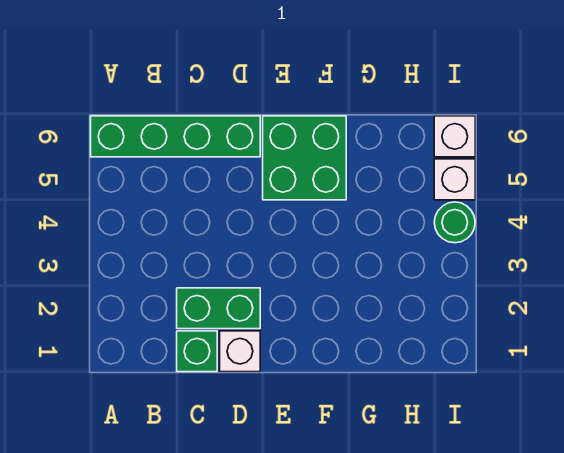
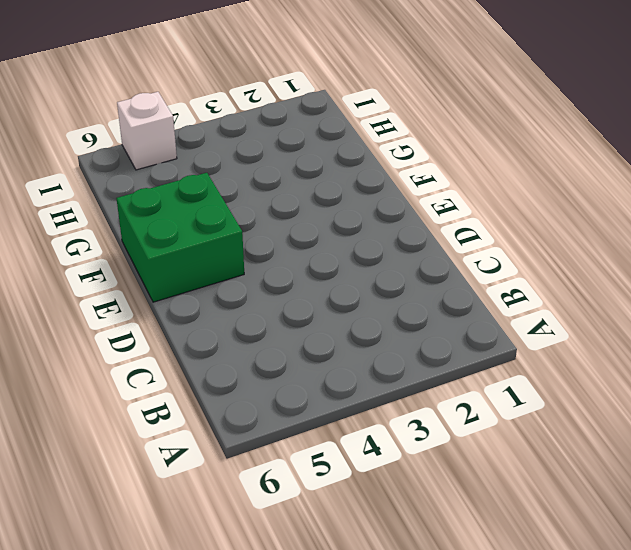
none -> green 1x4 brick [91,116,260,157]
none -> green 1x1 brick [177,331,217,372]

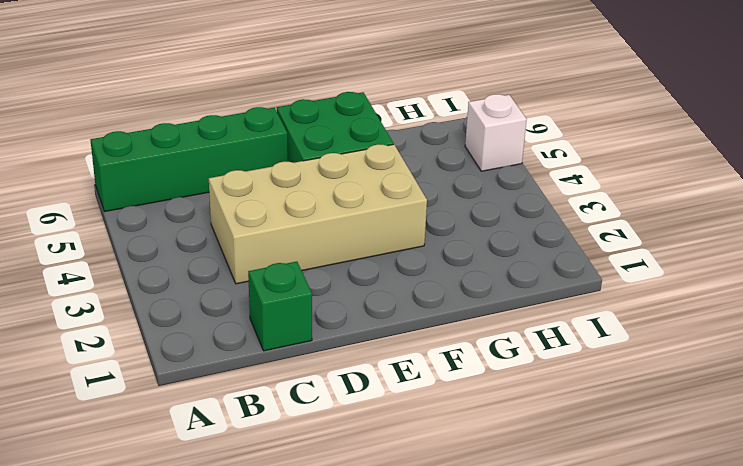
tan 2x4 brick [209,144,427,284] -> none
none -> green 1x2 brick [177,288,260,329]
none -> white 1x1 brick [220,331,260,372]

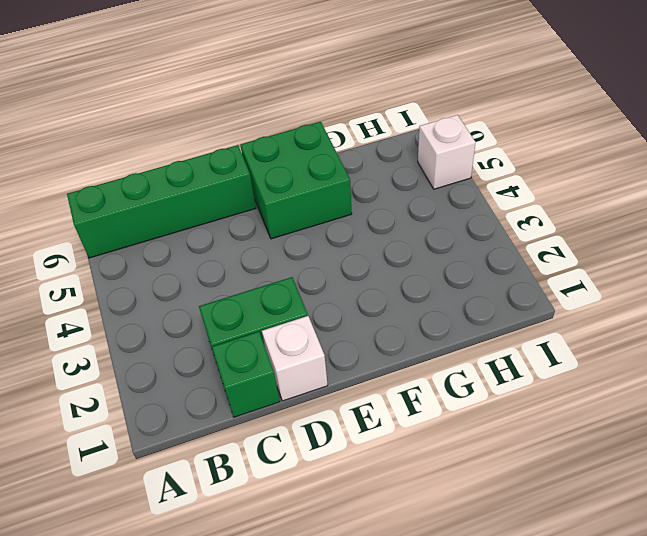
none -> green 1x1 round brick [434,202,475,243]
none -> white 1x1 brick [434,116,475,157]

